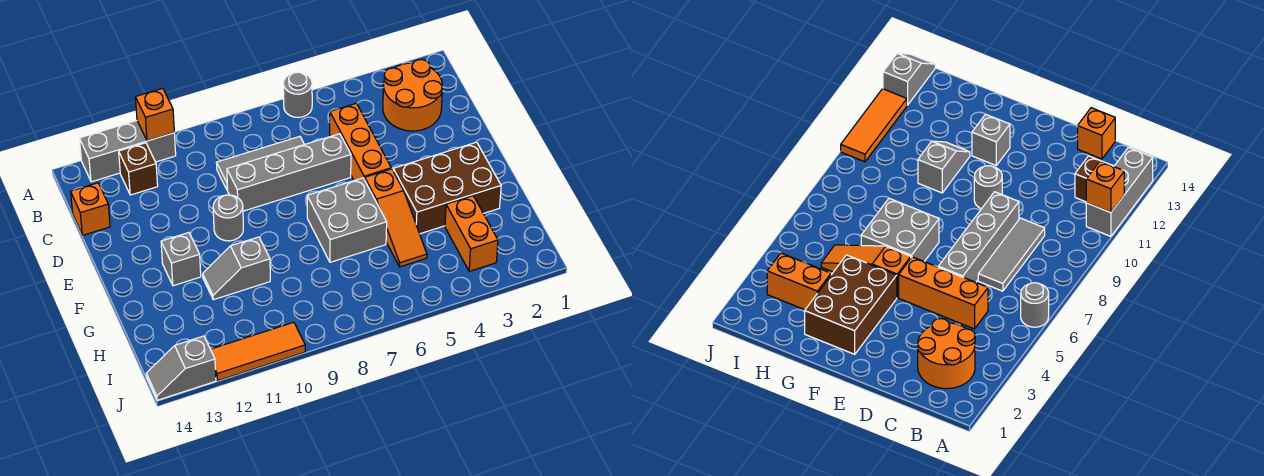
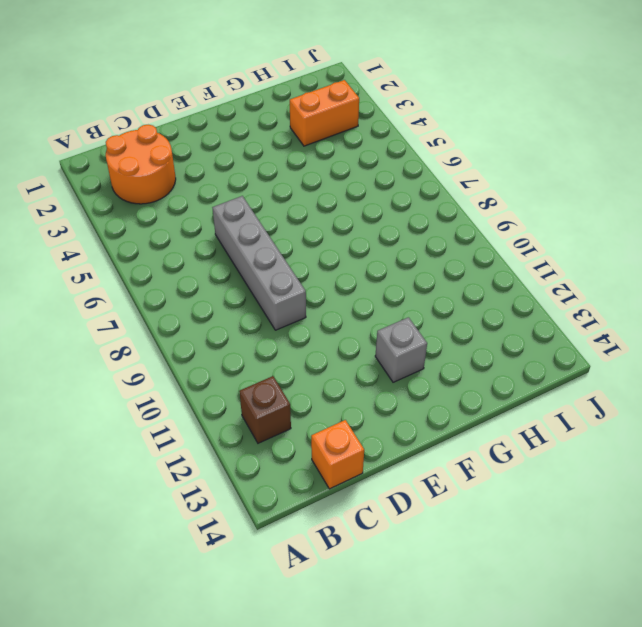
none -> grey 1x1 round brick [283,72,312,118]
none -> grey 1x3 brick [79,121,176,182]
none -> orange 1x3 brick [330,103,391,181]

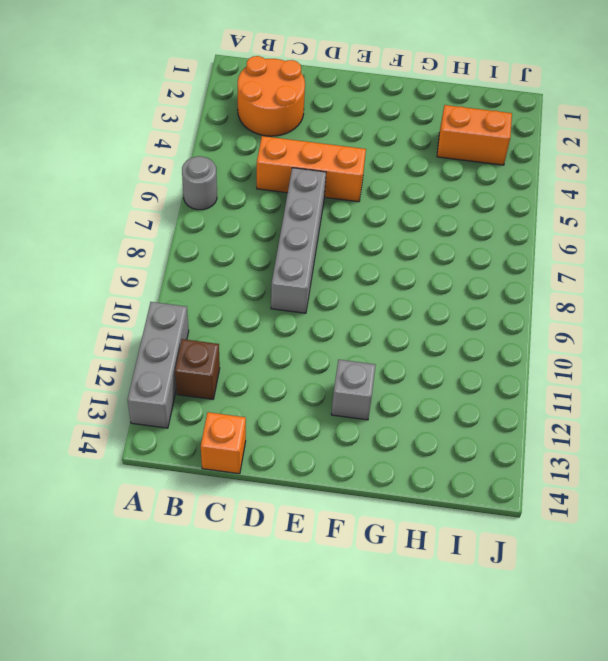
none -> grey 1x3 tile [216,136,304,190]
none -> grey 1x1 round brick [213,195,243,241]
none -> brown 2x3 brick [393,142,501,234]

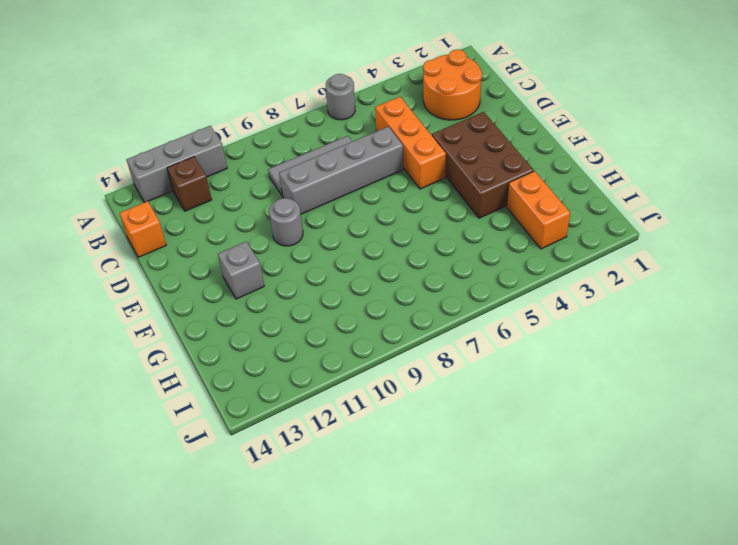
brown 2x3 brick [432,112,534,218] -> brown 2x3 brick turned to [393,142,501,234]
none -> orange 1x3 slope [365,169,427,267]
none -> grey 2x2 brick [307,178,387,262]
none -> grey 1x2 slope [203,237,270,300]

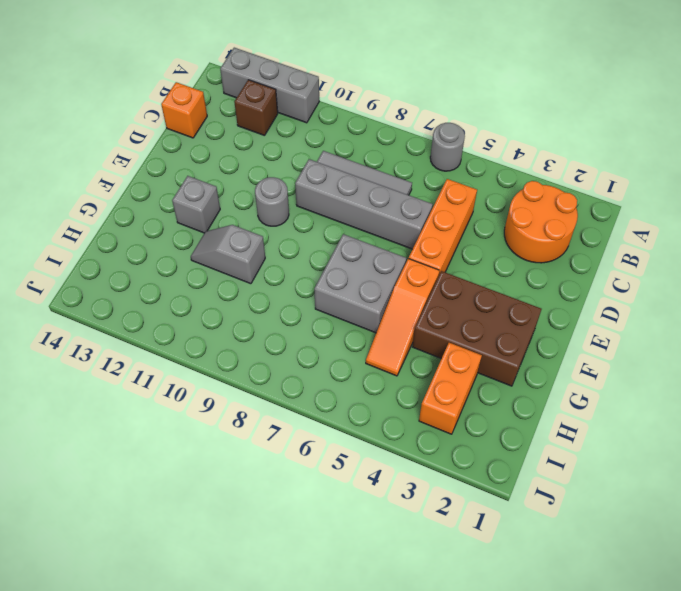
none -> orange 1x3 tile [211,322,305,381]
none -> grey 1x2 slope [146,336,216,400]
none -> orange 1x1 brick [135,88,174,141]

